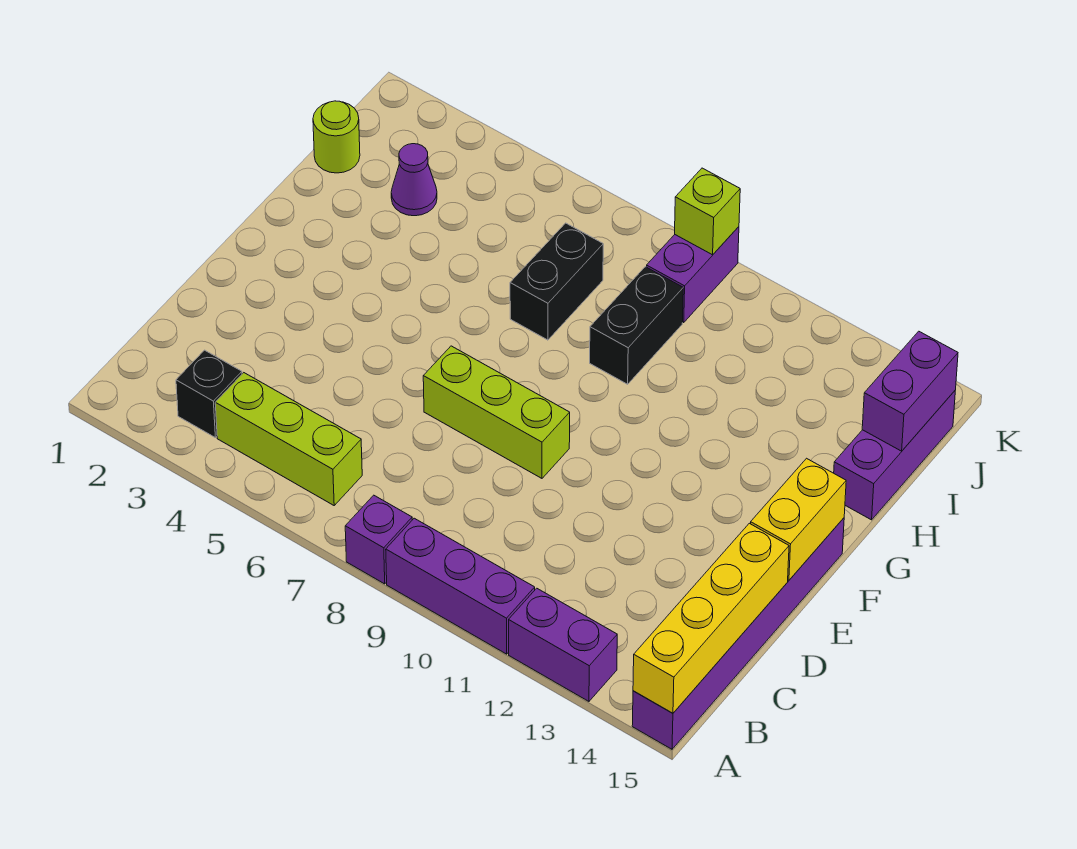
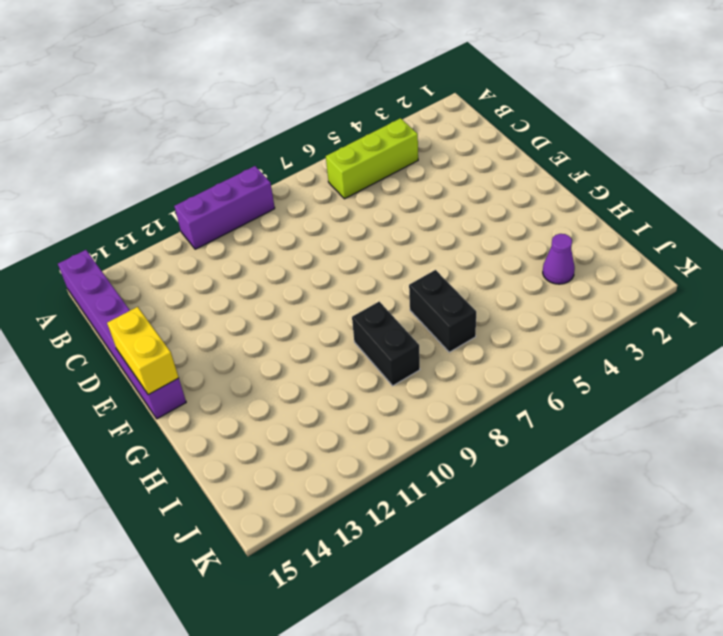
none -> purple 1x1 brick [345,495,412,584]
none -> purple 1x2 brick [509,588,617,701]
none -> black 1x1 brick [176,350,242,437]

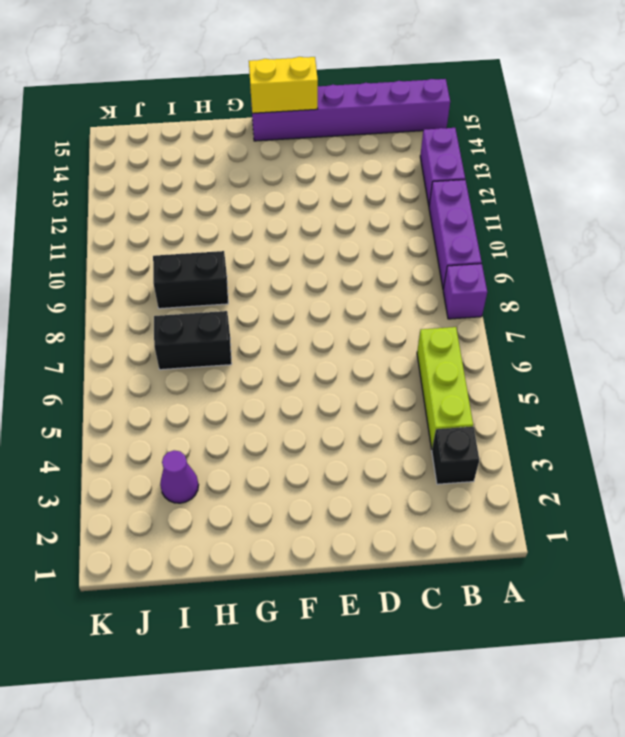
none -> lime 1x3 brick [423,346,570,478]
none -> purple 1x3 brick [834,391,955,520]
none -> lime 1x1 round brick [313,101,360,173]

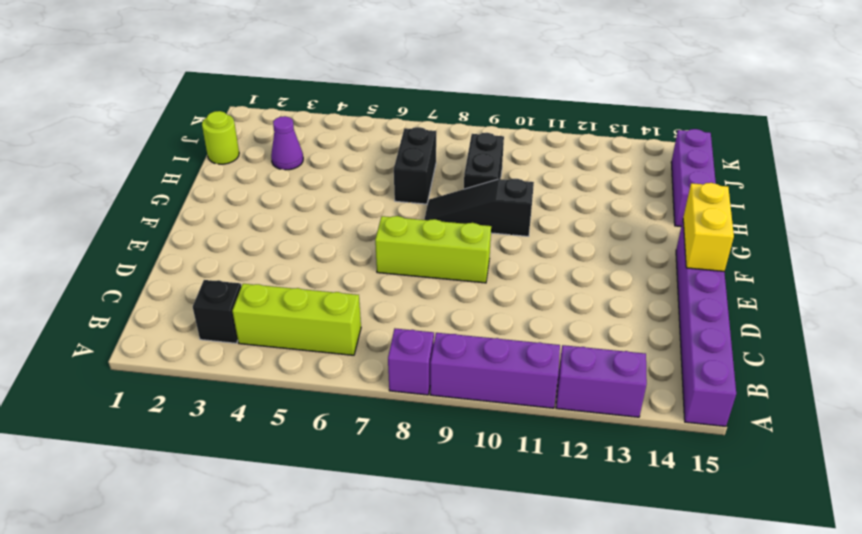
black 1x3 slope [424,179,534,236] -> none
none -> purple 1x2 brick [647,227,739,322]
none -> yellow 1x4 brick [633,523,789,713]
none -> purple 1x2 brick [862,331,958,451]

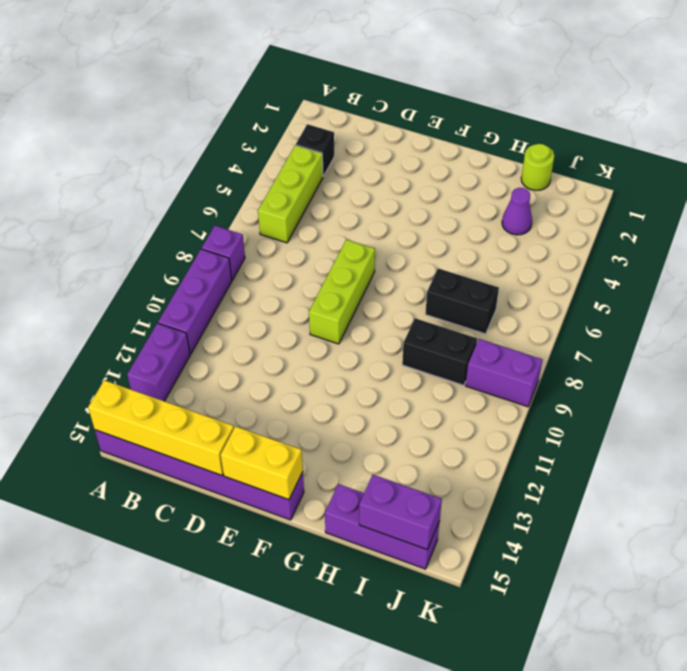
none -> lime 1x1 brick [675,168,740,255]

